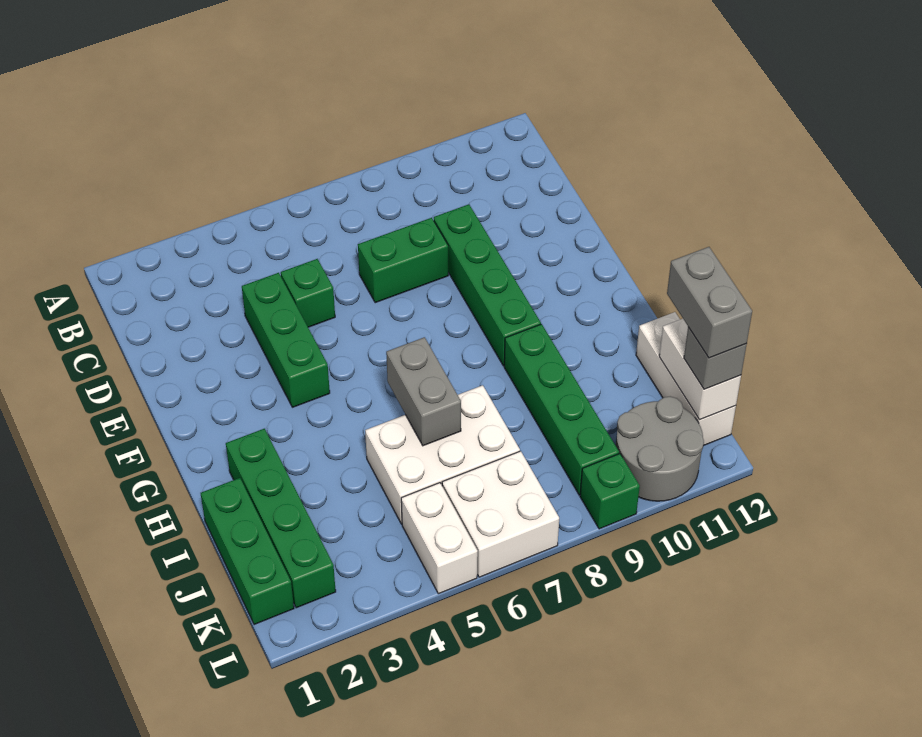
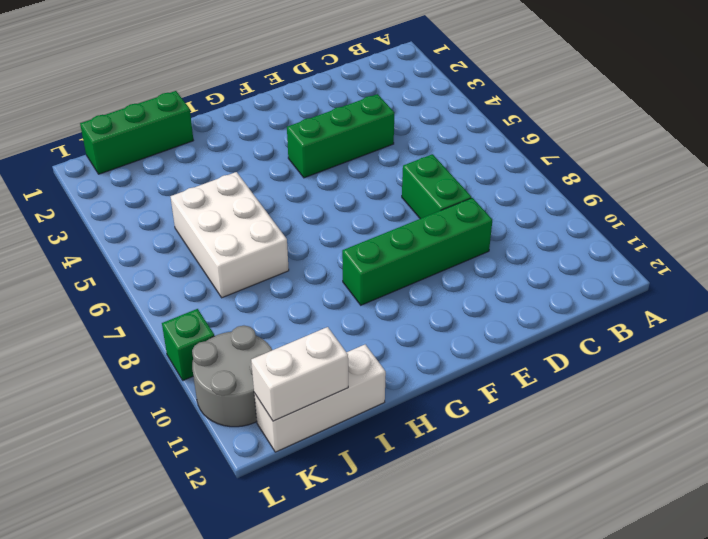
none -> green 1x1 brick [281,259,335,327]
none -> green 1x4 brick [226,429,336,608]
none -> green 1x4 brick [504,324,619,495]

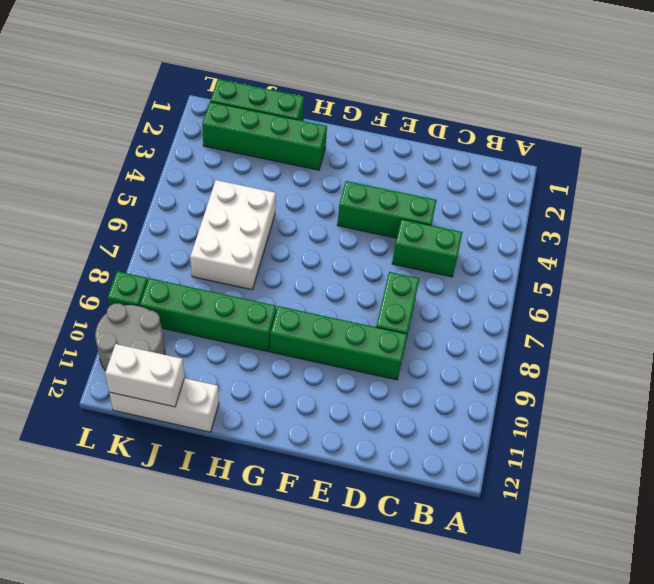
green 1x2 brick [392,219,462,277] -> green 1x1 brick [281,259,335,327]
none -> white 1x2 brick [401,483,478,594]
none -> white 2x2 brick [442,451,559,577]
none -> grey 1x2 brick [386,337,461,446]

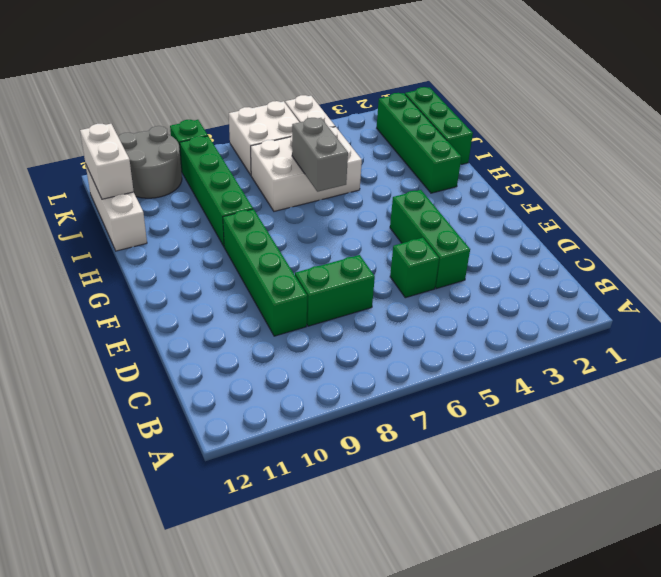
none -> grey 1x1 brick [684,327,747,389]
none -> grey 1x2 brick [667,247,752,358]

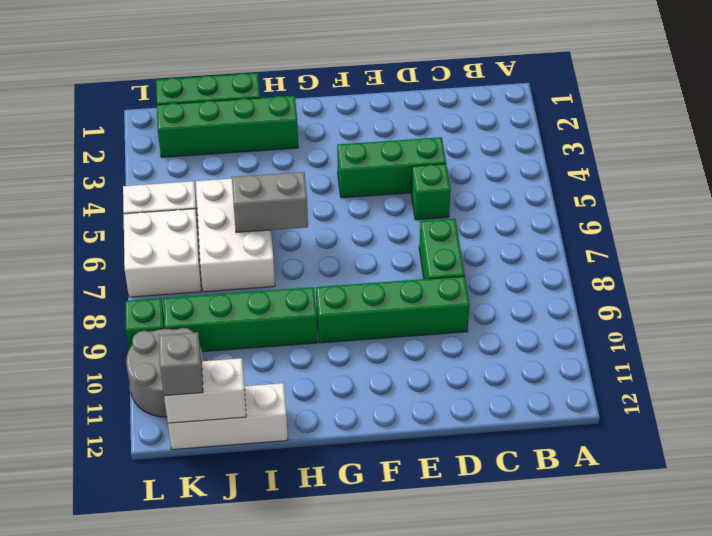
none -> grey 1x2 brick [667,247,752,358]

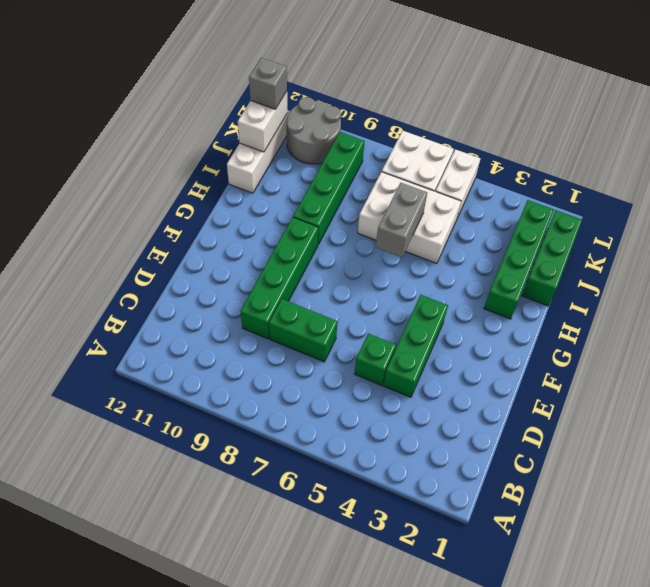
none -> green 1x1 brick [580,454,640,529]
none -> grey 1x2 brick [667,247,752,358]

